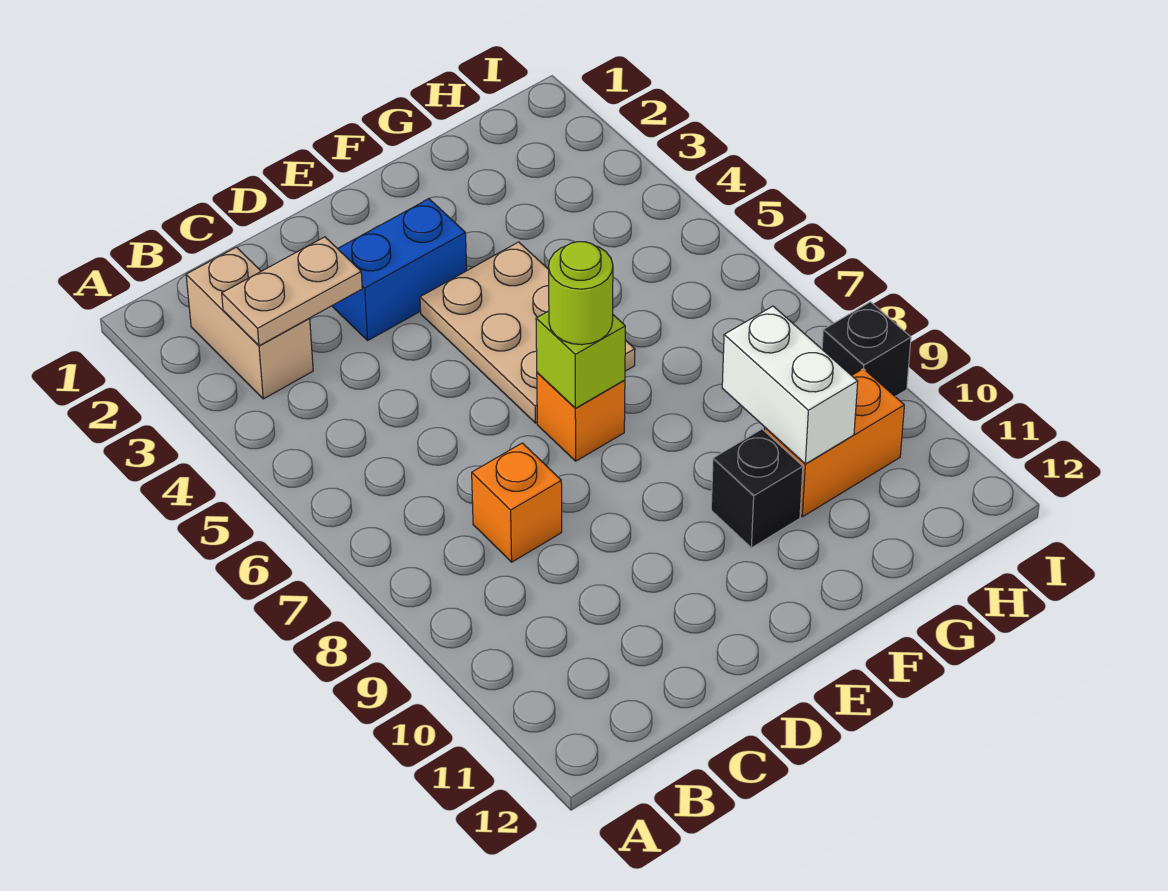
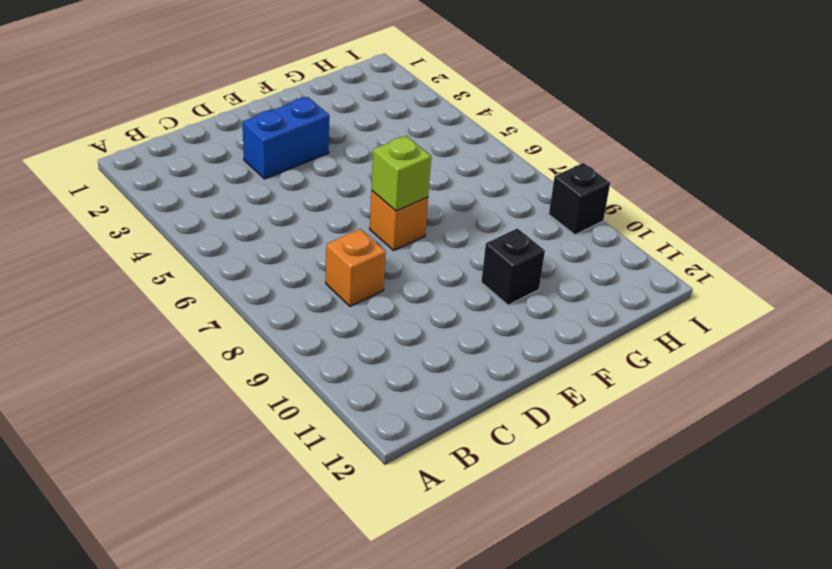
none -> tan 1x2 brick [186,247,313,399]
none -> tan 2x3 plate [420,242,635,423]
none -> orange 1x2 brick [764,369,904,517]

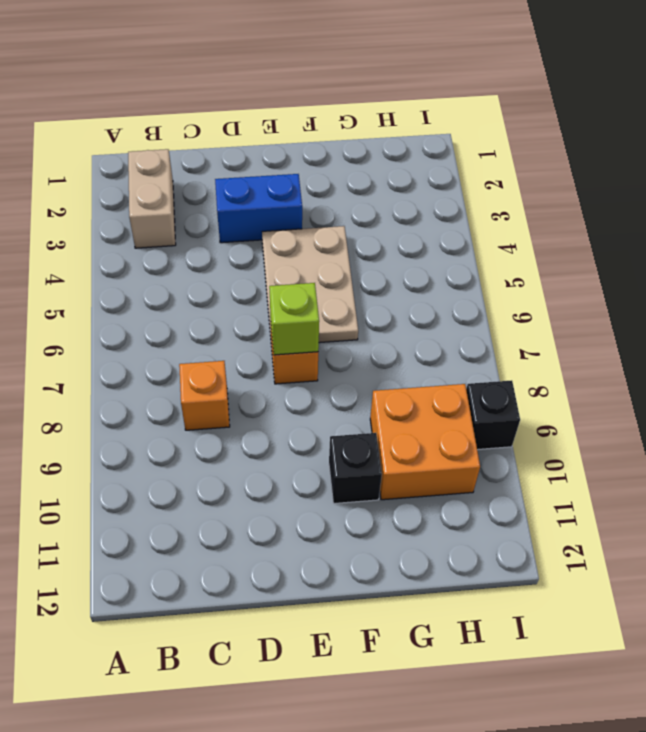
orange 2x2 brick [370,384,480,500] -> orange 1x2 brick [764,369,904,517]
none -> tan 1x2 plate [222,237,362,346]
none -> white 1x2 brick [722,306,858,464]
none -> lime 1x1 round brick [549,242,613,345]

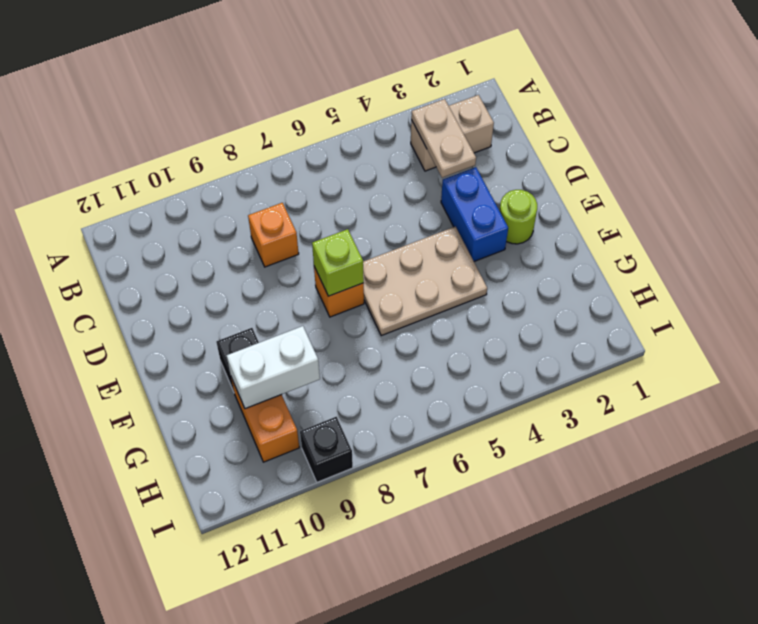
lime 1x1 round brick [499,190,537,244] -> lime 1x1 round brick moved to [549,242,613,345]

